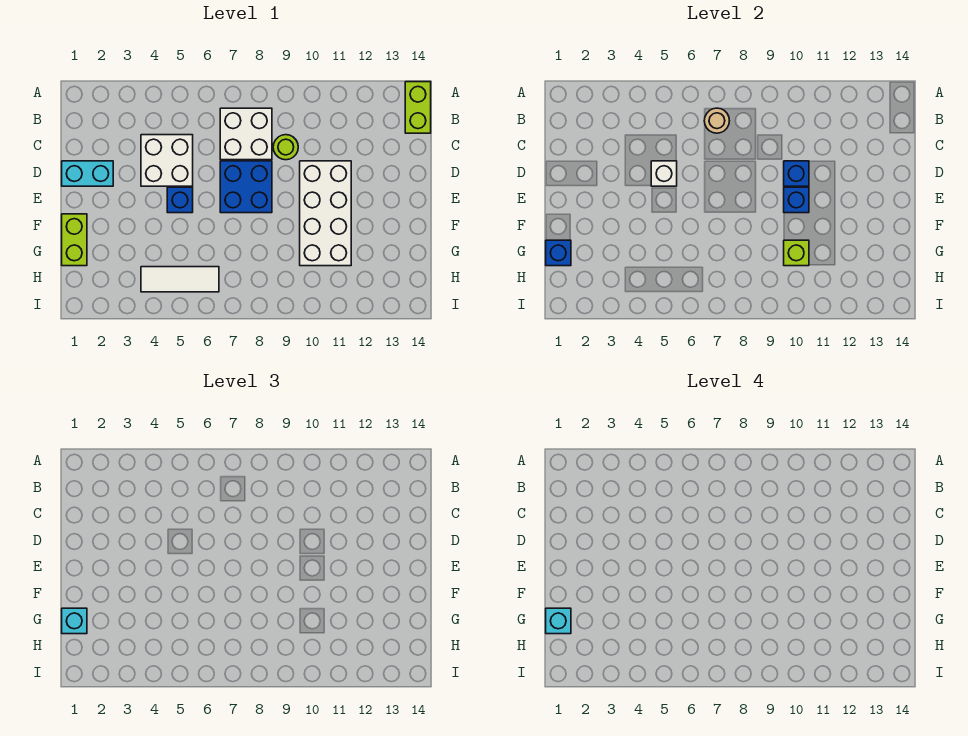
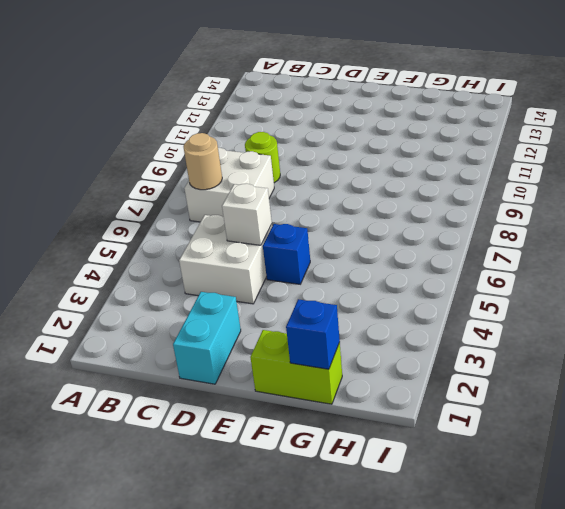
none -> lime 1x2 brick [405,82,431,133]
none -> blue 2x2 brick [220,161,272,213]
none -> white 2x4 brick [300,161,351,266]

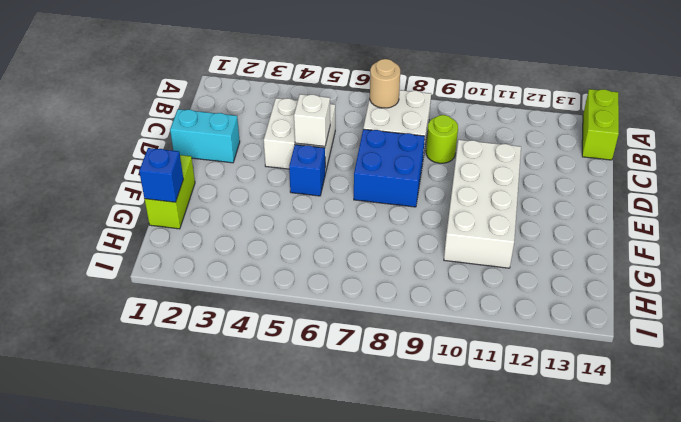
none -> white 1x3 tile [141,267,219,292]
none -> blue 1x1 brick [784,161,809,186]
none -> blue 1x1 brick [784,187,809,213]

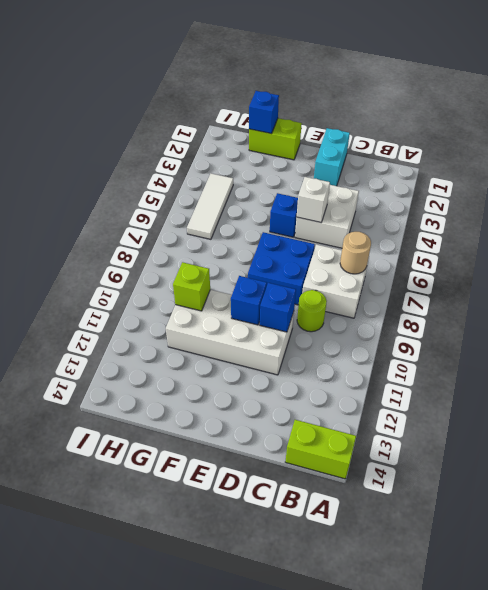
none -> cyan 1x1 brick [62,608,87,634]
none -> cyan 1x1 brick [546,608,571,634]

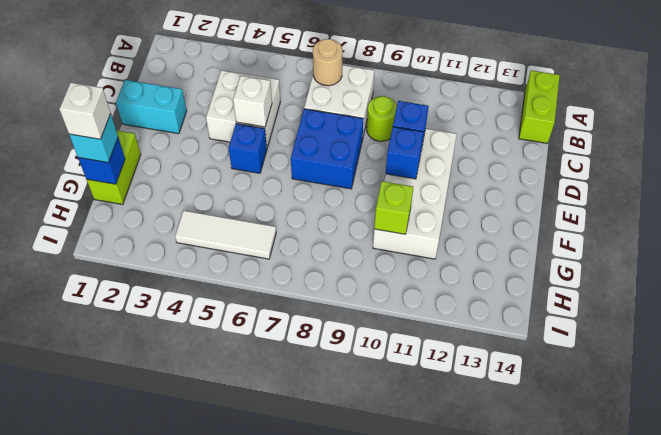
white 1x1 brick [60,83,111,139] -> cyan 1x1 brick [546,608,571,634]

